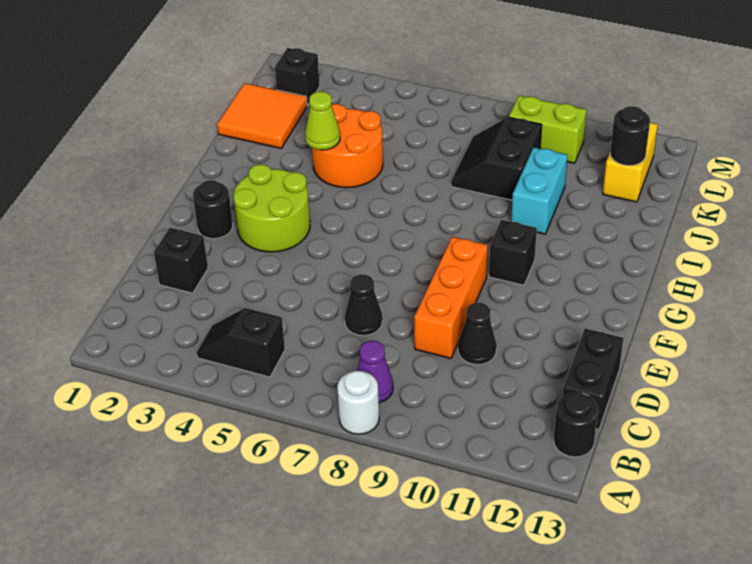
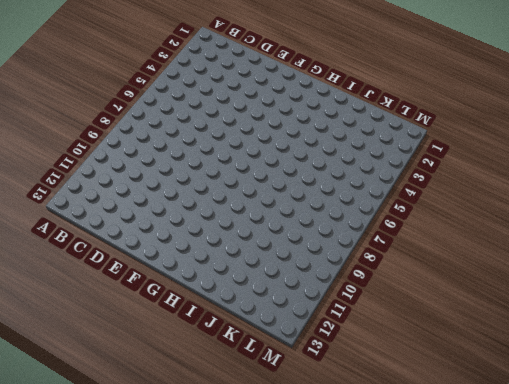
none -> white 1x1 round brick [337,371,379,434]
none -> black 1x2 slope [197,308,285,377]
none -> purple 1x1 cone [357,341,393,403]

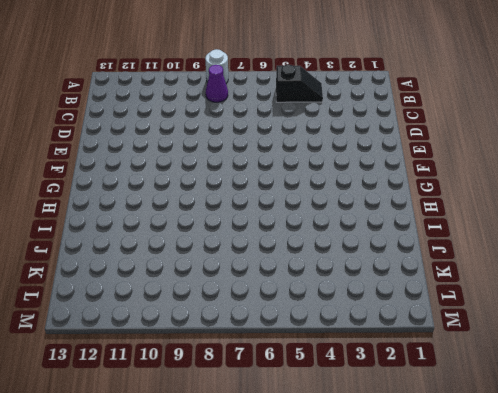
none -> black 1x1 round brick [554,393,598,457]
none -> black 1x2 brick [562,328,623,429]
none -> black 1x1 brick [154,228,208,293]

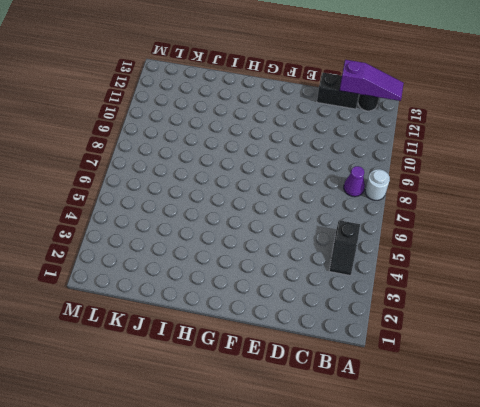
purple 1x3 slope [340,60,404,101] -> none
none -> black 1x1 brick [154,228,208,293]
none -> black 1x1 cone [345,274,382,336]
none -> orange 1x3 brick [414,237,488,359]

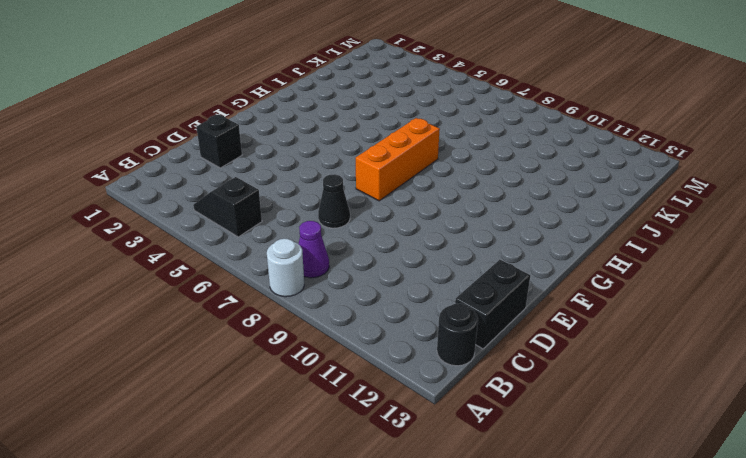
orange 1x3 brick [356,118,440,201] -> orange 1x3 brick moved to [414,237,488,359]
none -> black 1x1 cone [458,303,497,365]
none -> black 1x1 round brick [193,180,233,239]
none -> lime 2x2 round brick [234,164,310,252]

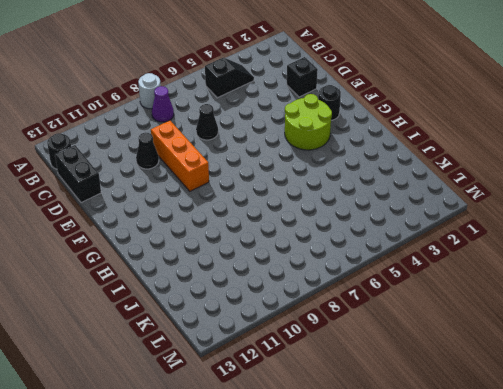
none -> black 1x1 brick [489,220,537,285]
none -> orange 2x2 round brick [312,104,383,188]
none -> cyan 1x2 brick [511,147,567,234]

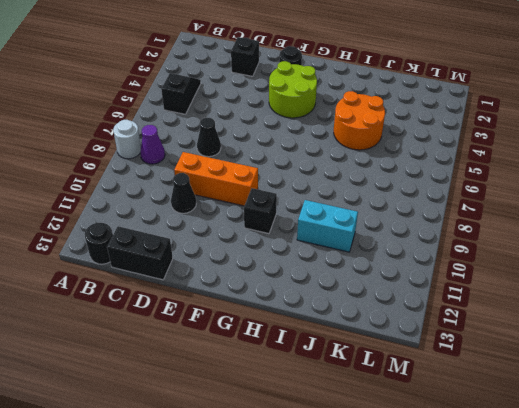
none -> orange 2x2 tile [217,83,307,148]
none -> black 2x2 slope [451,117,542,200]
none -> yellow 1x2 brick [603,123,658,202]

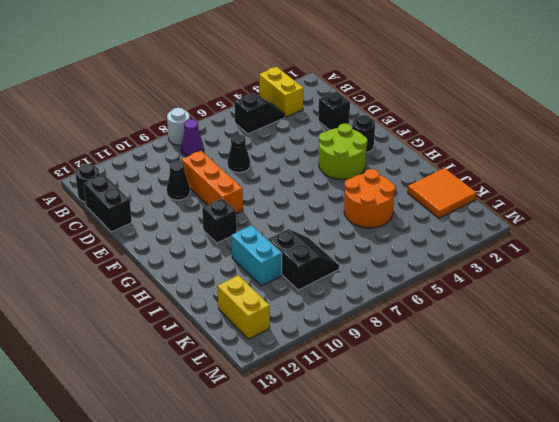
yellow 1x2 brick [259,67,303,117] -> none
none -> black 1x1 brick [275,48,320,106]
none -> lime 1x2 brick [509,96,586,163]
none -> lime 1x1 cone [305,92,340,150]

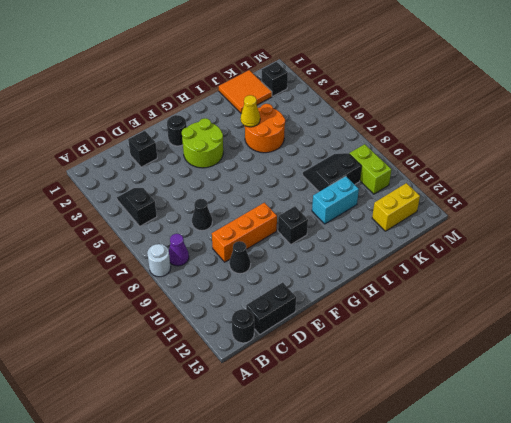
yellow 1x1 cone [241,95,260,127] -> lime 1x1 cone [305,92,340,150]
none -> black 1x1 round brick [610,106,650,166]

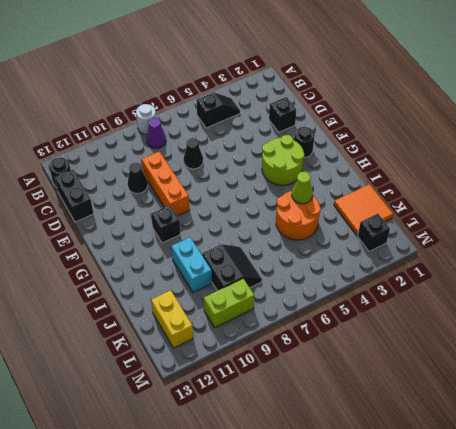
none -> black 1x1 round brick [610,106,650,166]

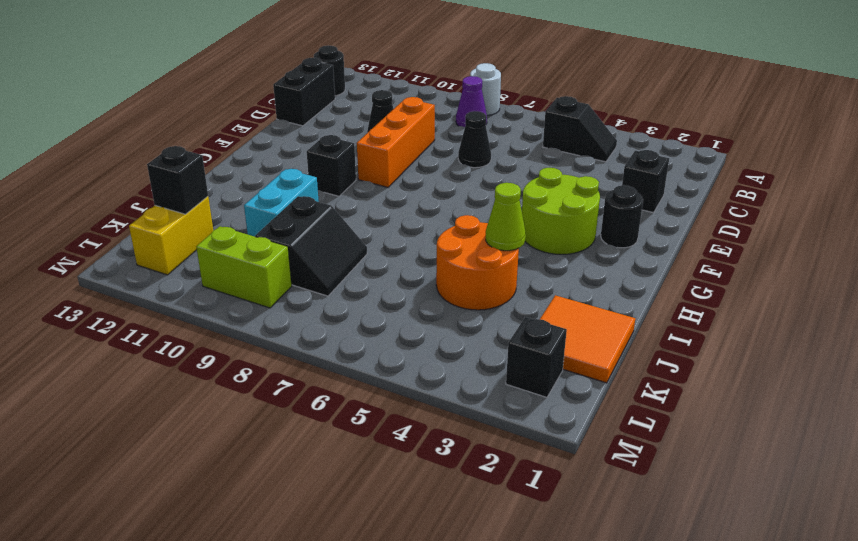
black 1x1 brick [147,146,208,214] -> black 1x1 round brick [610,106,650,166]

